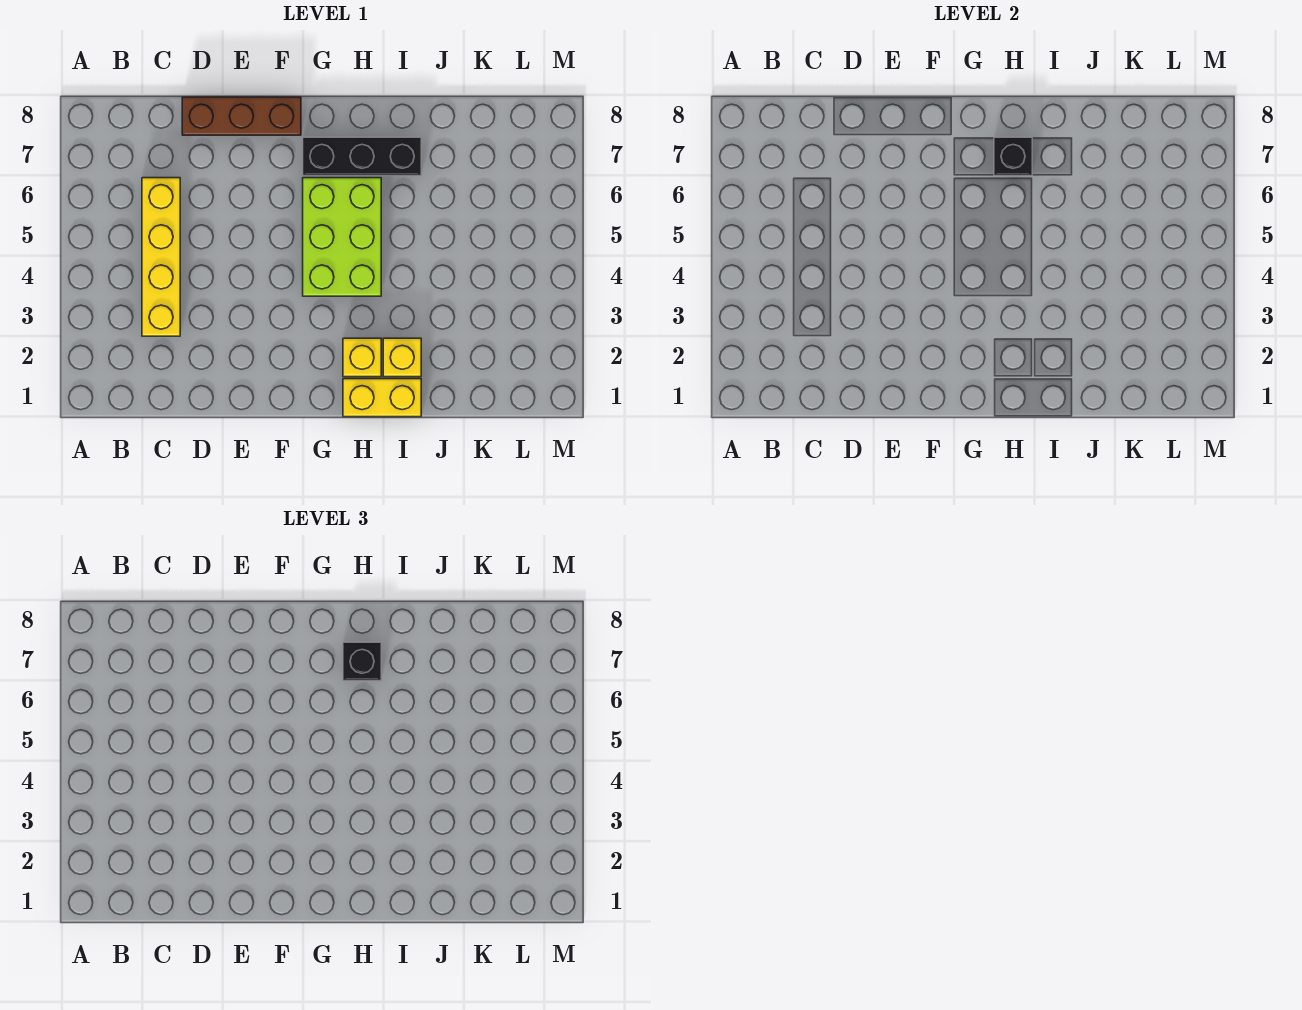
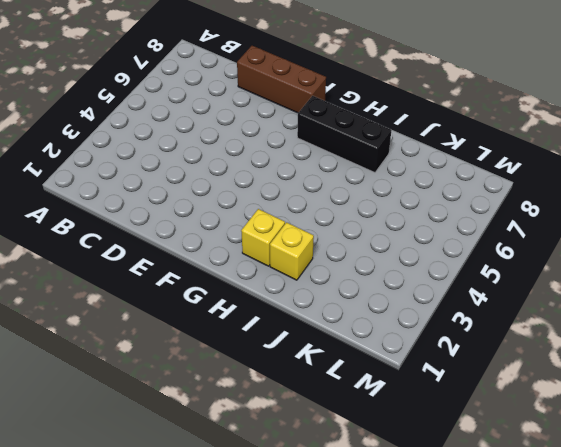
none -> yellow 1x4 brick [142,178,180,336]
none -> lime 2x3 brick [303,178,381,296]

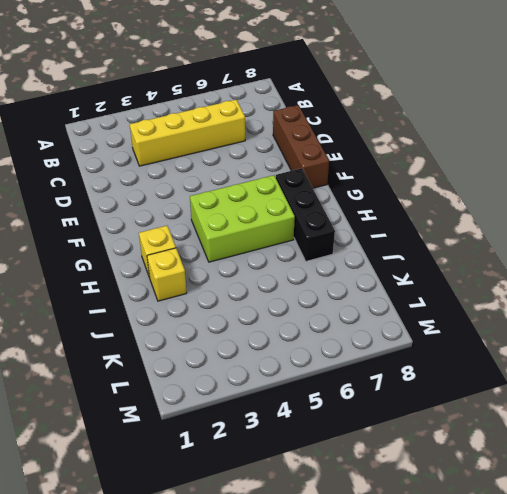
none -> yellow 1x2 brick [343,379,421,417]
none -> black 1x1 brick [994,137,1032,176]

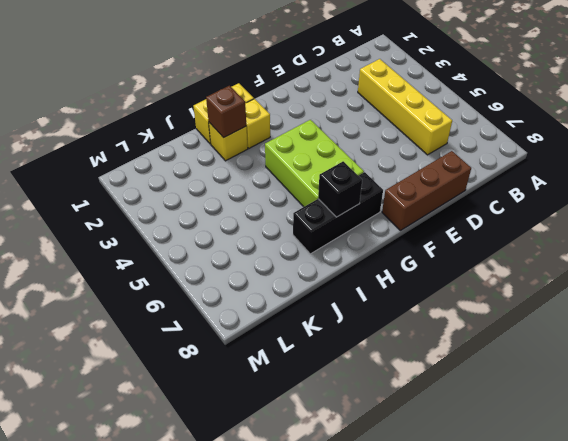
brown 1x1 brick [206,86,246,138] -> none
none -> black 1x1 brick [343,642,381,681]

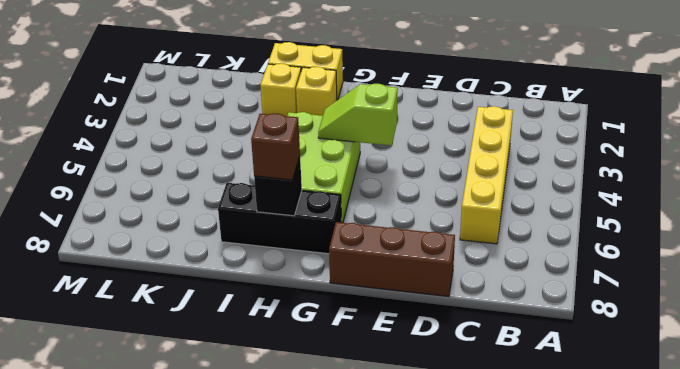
lime 1x2 slope [318,84,398,146] -> none
brown 1x1 brick [251,113,300,180] -> black 1x1 brick [343,642,381,681]

